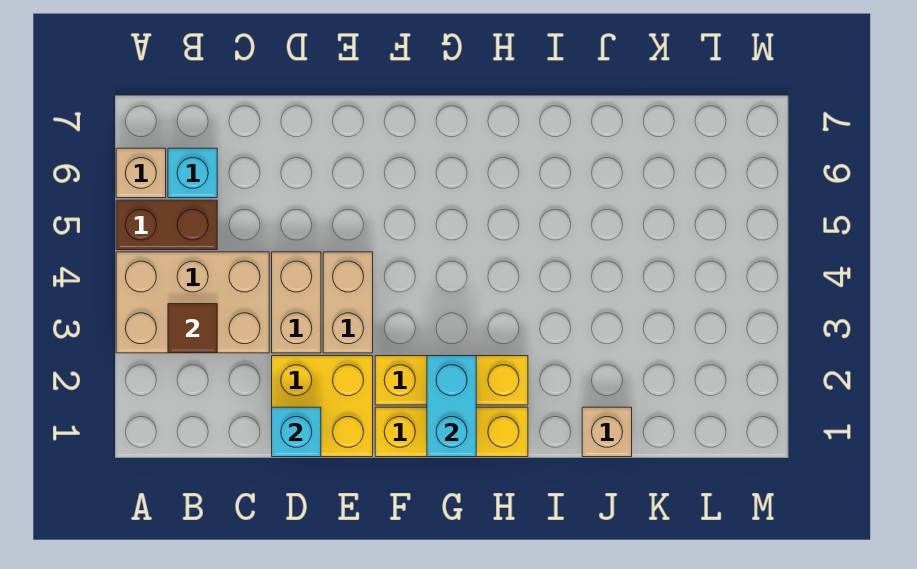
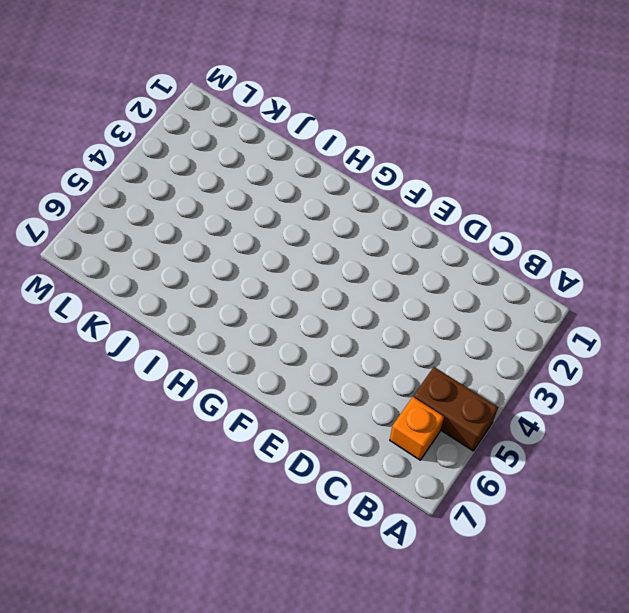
orange 1x1 brick [390,397,444,460] -> cyan 1x1 brick [168,148,217,198]
none -> tan 2x3 brick [116,252,269,353]
none -> tan 1x1 brick [116,148,166,198]
none -> yellow 2x2 brick [272,356,373,457]

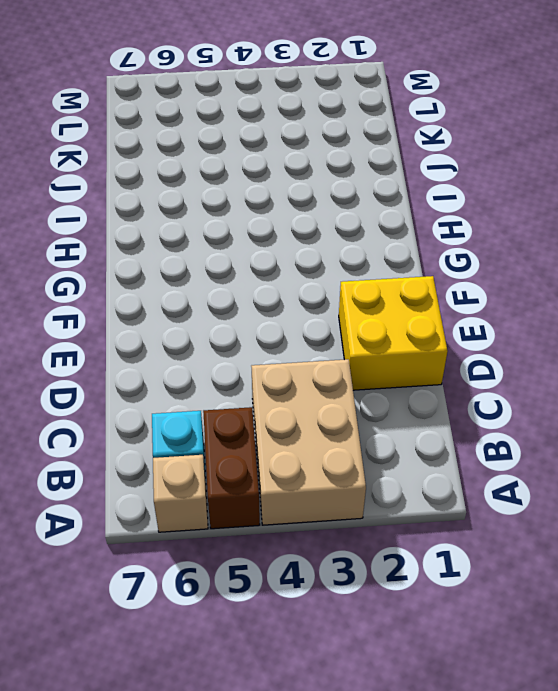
none -> tan 1x2 brick [272,252,321,353]
none -> tan 1x2 brick [323,252,373,353]
none -> yellow 1x3 brick [375,407,528,457]

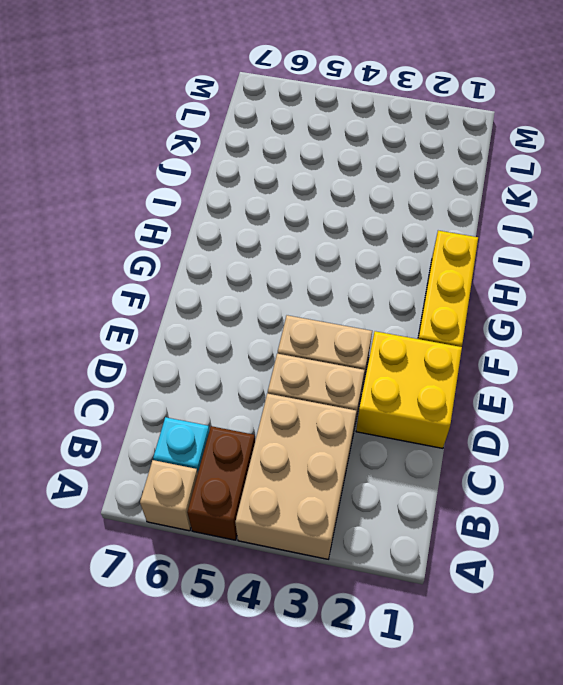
none -> yellow 1x3 brick [375,356,528,405]
none -> tan 1x1 brick [582,407,632,457]
none -> brown 1x1 tile [168,304,217,353]

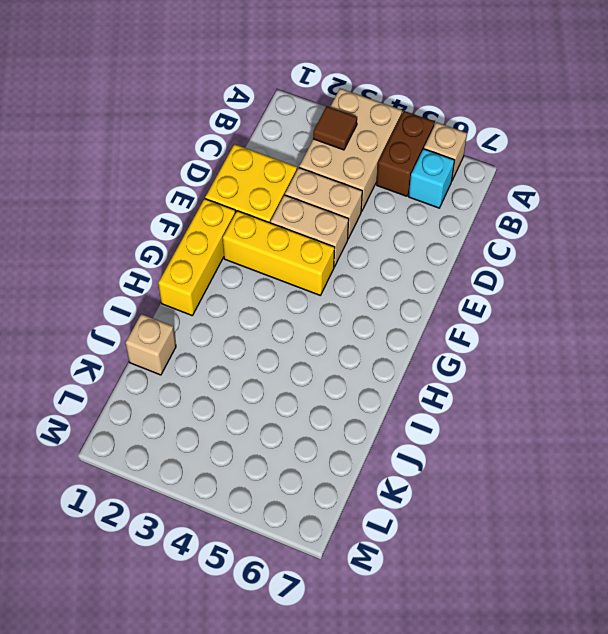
yellow 1x3 brick [223,211,335,295] -> yellow 1x3 brick turned to [375,356,528,405]
none -> cyan 1x1 brick [272,407,321,457]
none -> cyan 1x2 brick [427,356,476,457]

